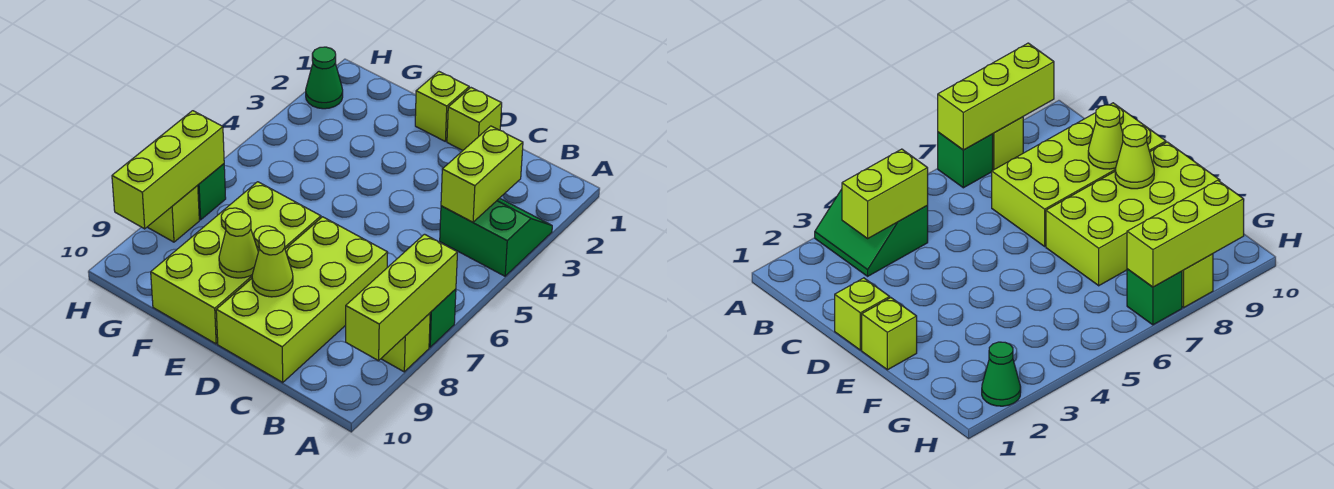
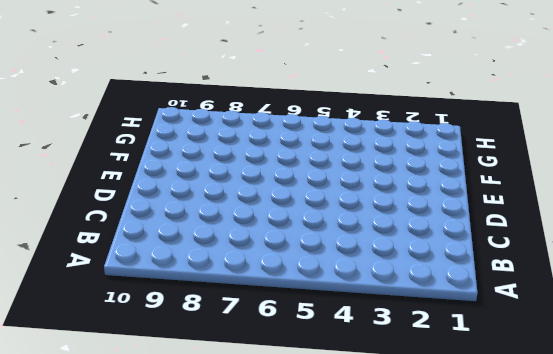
none -> green 2x2 slope [440,198,552,276]
none -> green 1x1 brick [429,289,456,347]
none -> lime 1x1 brick [381,313,430,372]

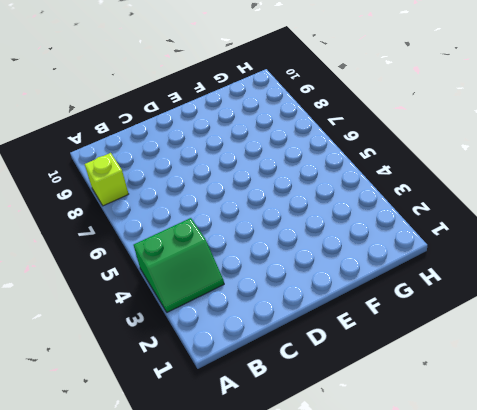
none -> green 1x1 brick [429,289,456,347]
none -> lime 2x4 brick [216,217,388,383]
none -> lime 1x1 brick [447,88,502,150]

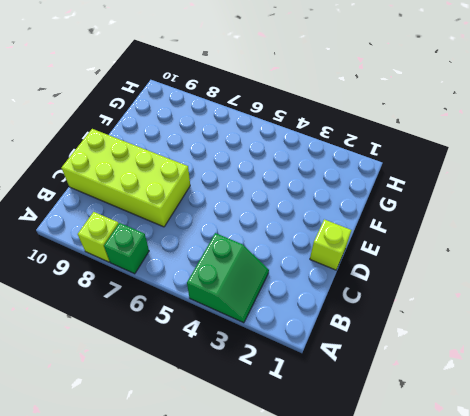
none -> lime 1x1 brick [415,72,469,141]
none -> lime 2x4 brick [151,182,321,344]
none -> green 1x1 cone [306,47,343,109]

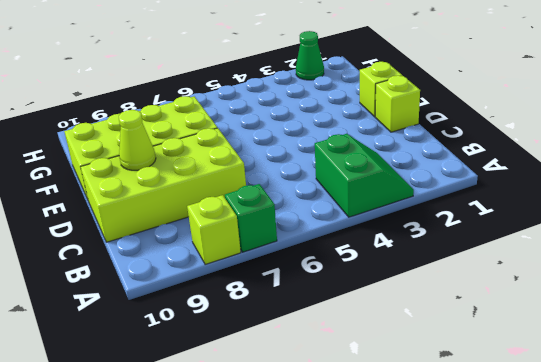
none -> green 1x1 brick [197,164,226,220]
none -> lime 1x1 brick [148,186,199,242]
none -> lime 1x3 brick [346,234,457,361]

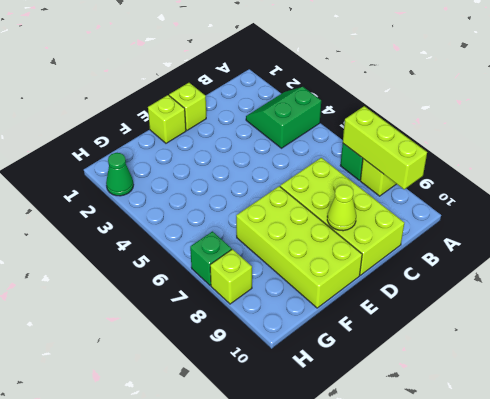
none -> lime 1x2 brick [441,126,523,222]
none -> lime 1x1 cone [219,212,258,278]
none -> lime 1x3 brick [112,111,224,229]

